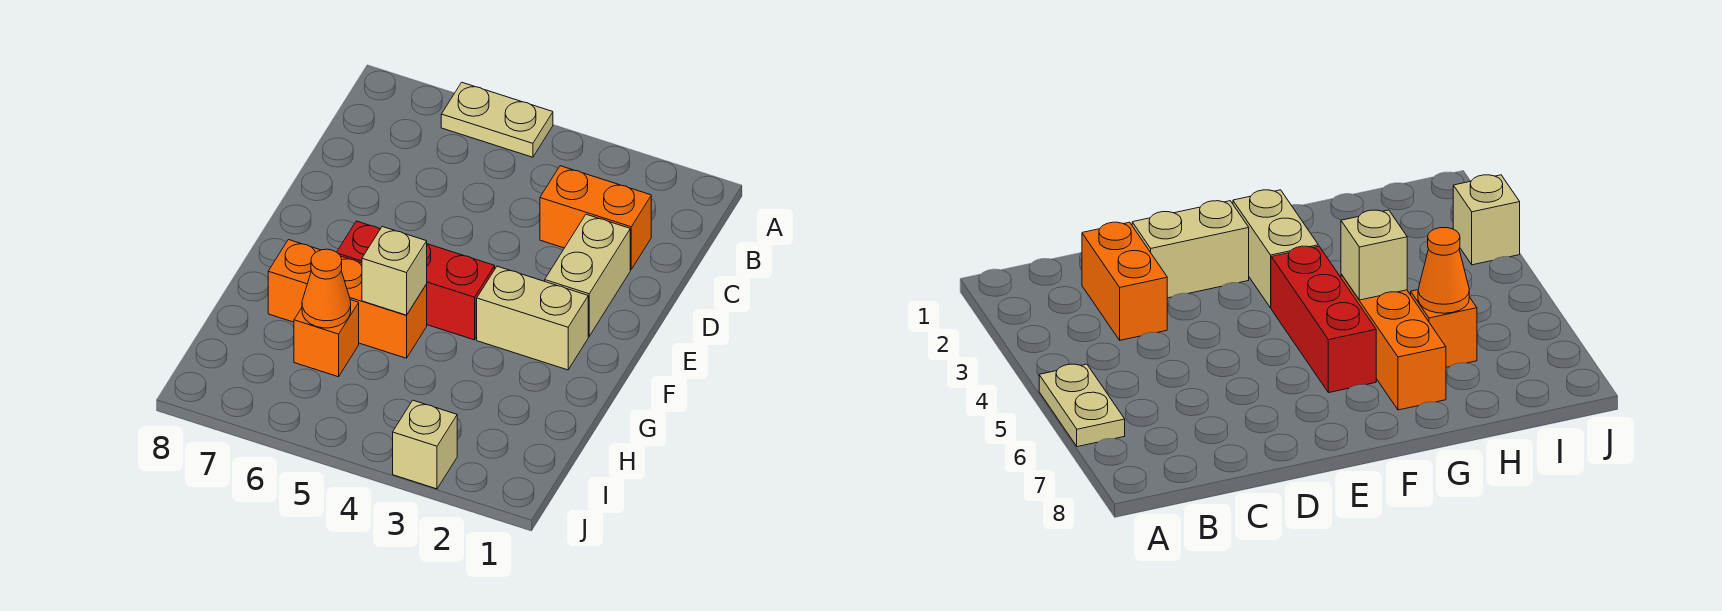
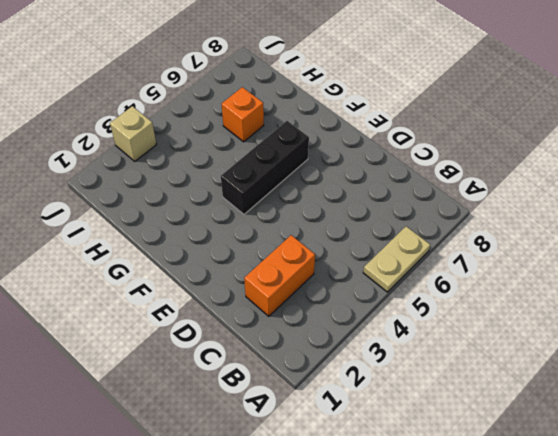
black 1x3 brick [221,121,309,214] -> red 1x3 brick [337,221,495,340]
none -> tan 1x2 brick [545,214,630,336]
none -> tan 1x2 brick [477,266,588,370]

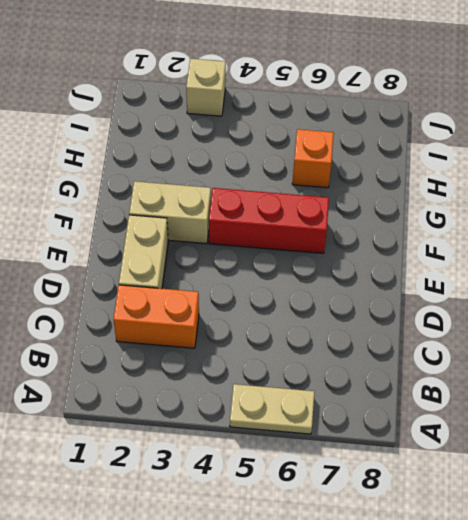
none -> orange 1x3 brick [268,240,427,358]
none -> tan 1x1 brick [362,227,427,315]

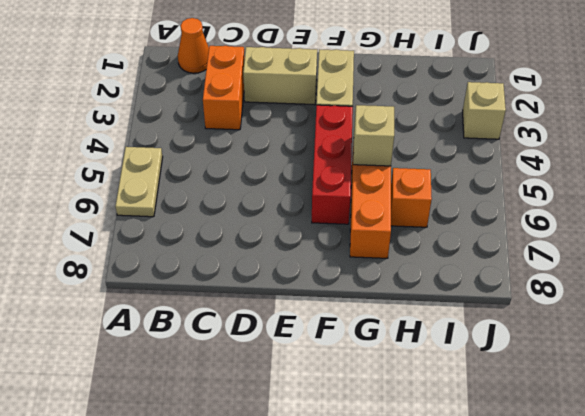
orange 1x1 cone [178,18,209,73] -> orange 1x1 cone moved to [302,249,351,328]

